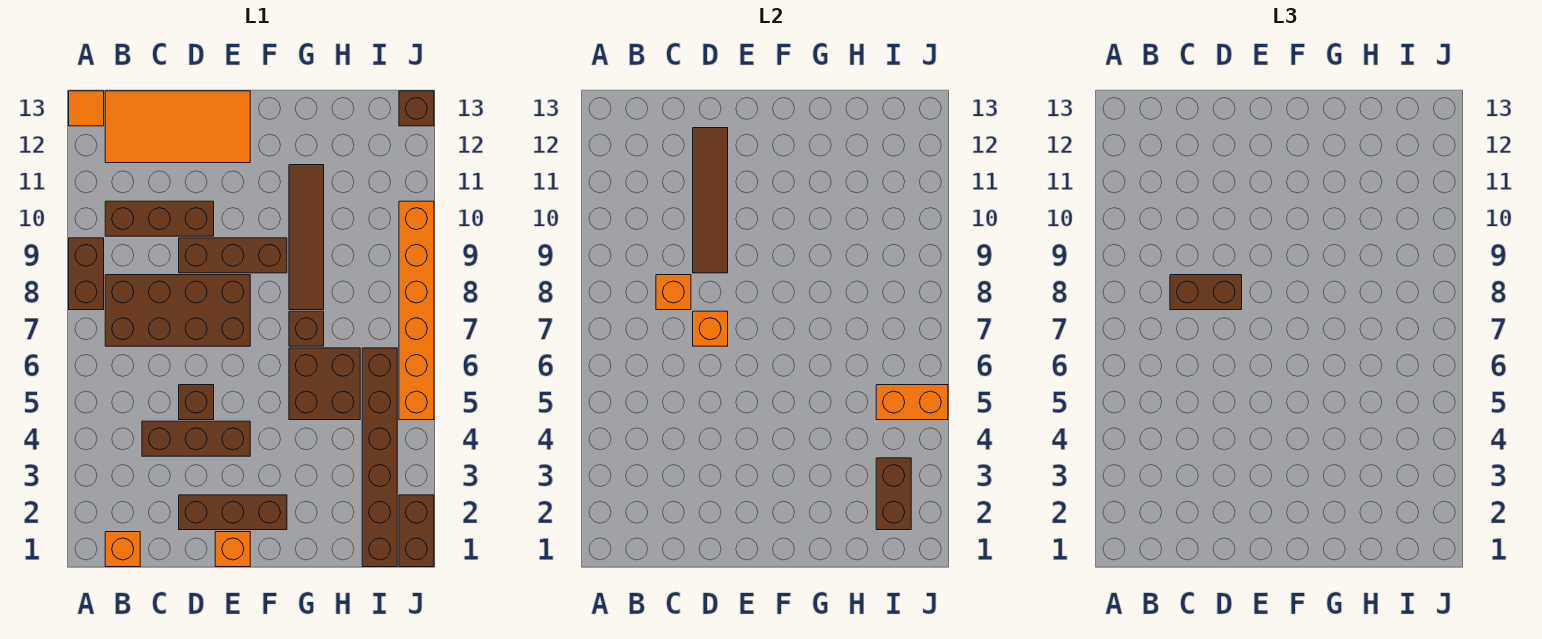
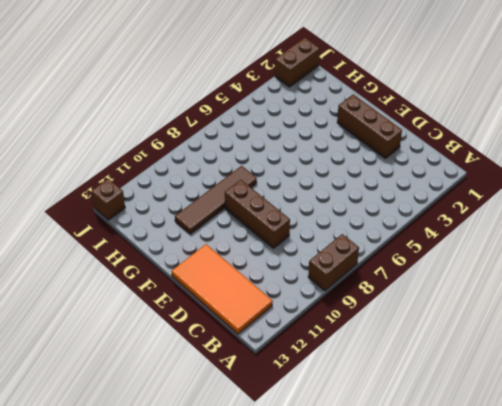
none -> orange 1x1 tile [69,91,104,126]
none -> orange 1x1 brick [105,532,140,567]
none -> brown 2x4 brick [105,275,250,346]

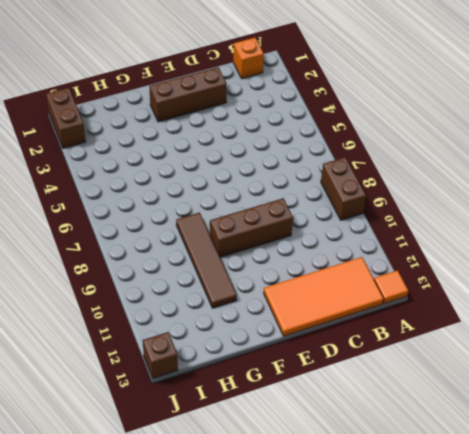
none -> brown 2x4 brick [105,275,250,346]
none -> brown 1x3 brick [105,201,214,236]
none -> brown 1x3 brick [142,421,250,456]

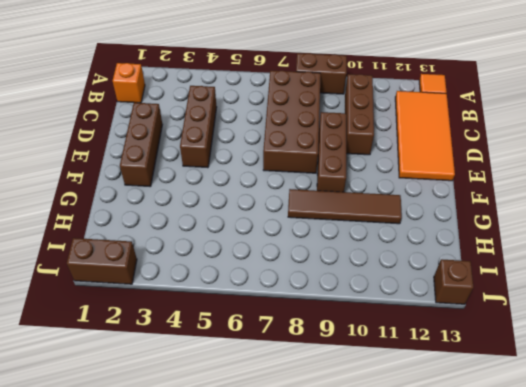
none -> brown 1x1 brick [179,385,214,420]
none -> orange 1x1 brick [215,532,250,567]
none -> brown 2x2 brick [289,348,360,420]

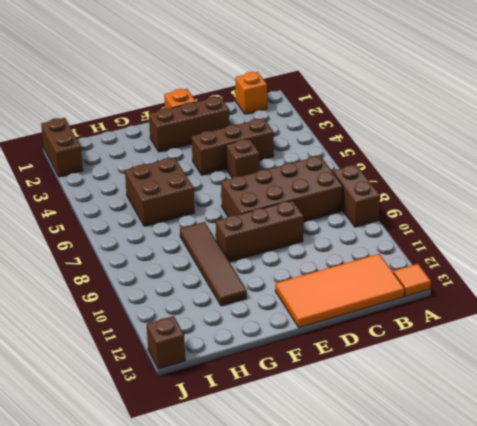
none -> brown 1x3 brick [105,201,214,236]
none -> brown 1x1 brick [289,311,324,346]
none -> brown 1x6 brick [362,348,397,567]

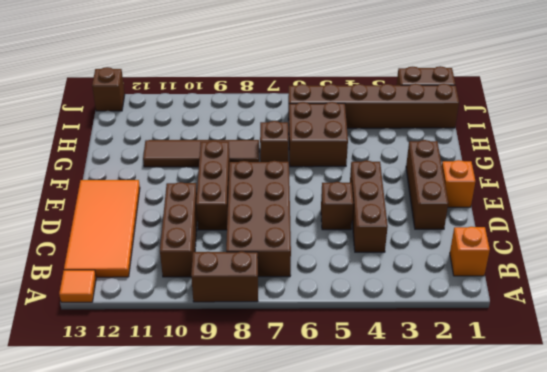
none -> orange 1x6 brick [399,201,434,420]
none -> orange 1x1 brick [656,275,691,310]
none -> orange 1x1 brick [693,311,728,346]

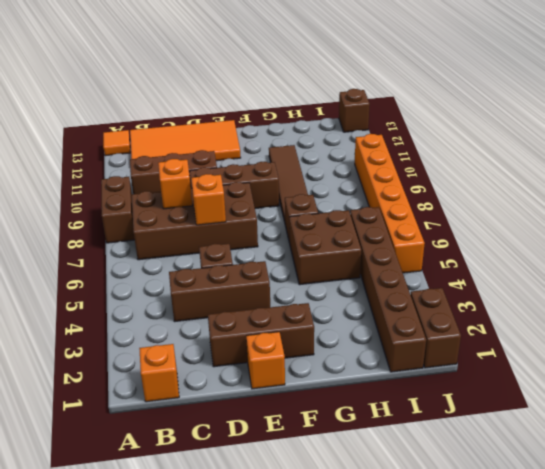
none -> brown 1x4 tile [693,128,728,273]
none -> brown 1x2 brick [876,458,911,530]
none -> orange 1x2 brick [876,385,948,420]

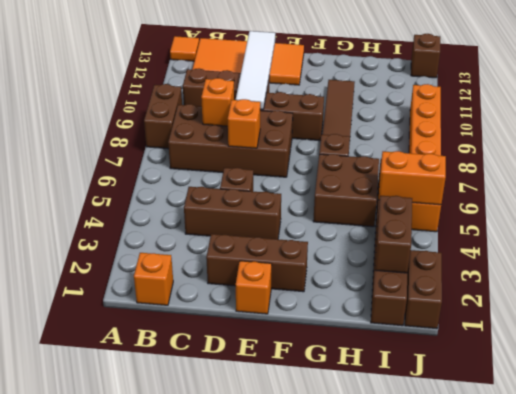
white 1x4 tile [236,31,275,110] -> brown 1x4 tile [693,128,728,273]
none -> brown 1x2 brick [1170,275,1242,310]

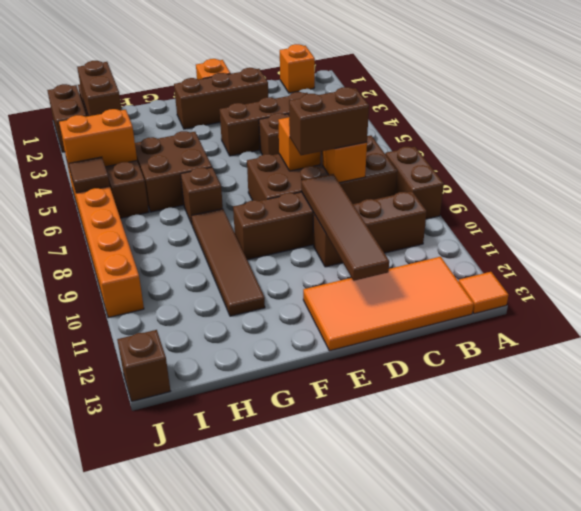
brown 1x1 tile [69,157,110,193] -> none

